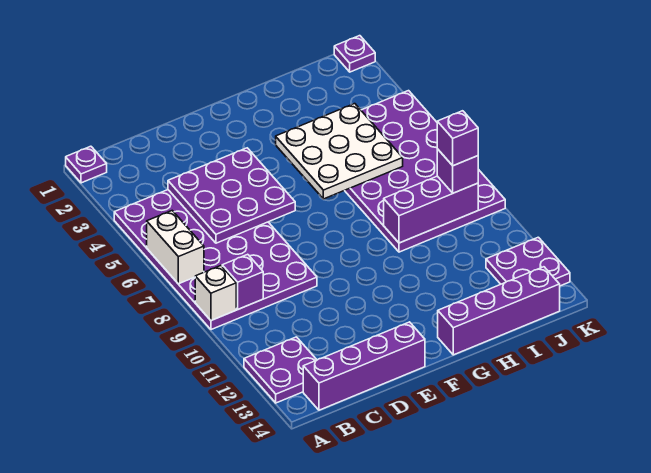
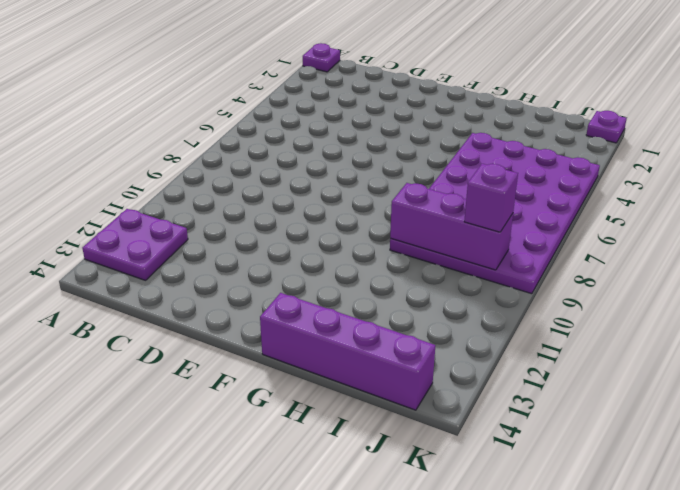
none -> purple 4x6 plate [114,190,317,330]
none -> purple 1x4 brick [303,322,425,410]
none -> purple 2x2 plate [486,237,570,286]

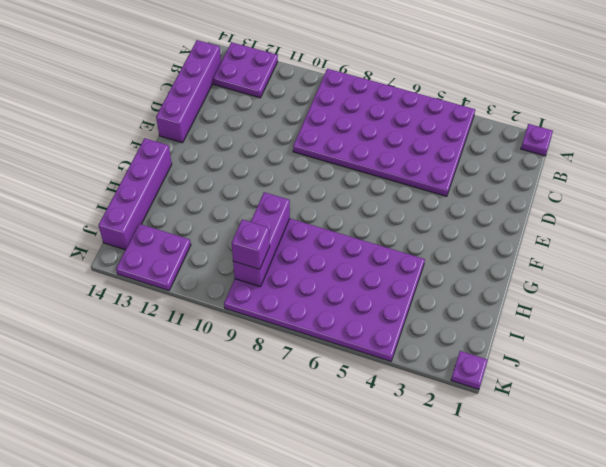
none -> white 1x2 brick [147,211,204,284]
none -> white 1x1 brick [195,266,236,321]
none -> purple 1x1 brick [222,254,263,309]

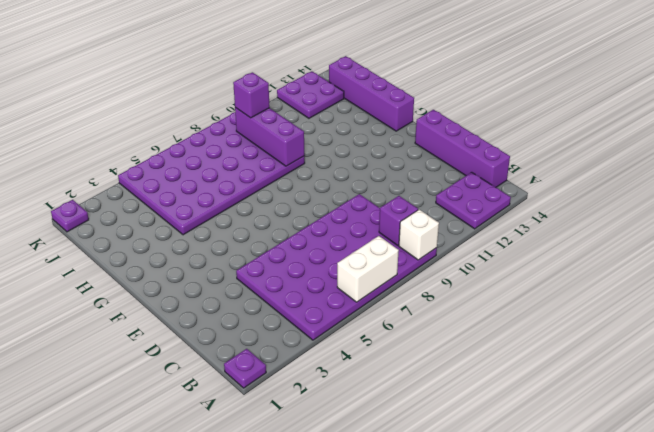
none -> purple 3x3 plate [168,148,295,243]
none -> white 3x3 plate [276,104,403,199]
none -> purple 1x1 brick [437,111,478,166]

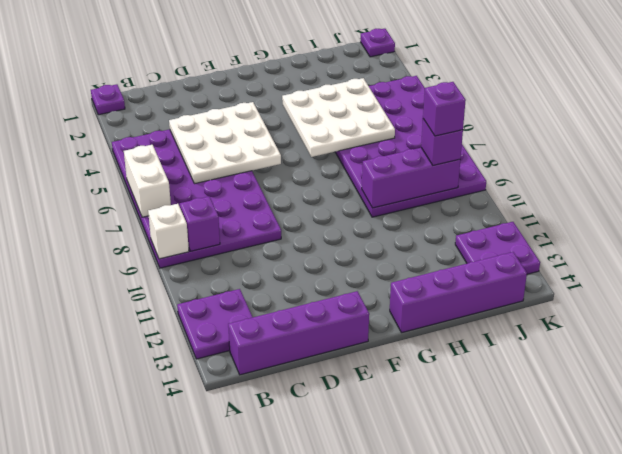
white 3x3 plate [169,102,281,184] -> purple 3x3 plate [168,148,295,243]

